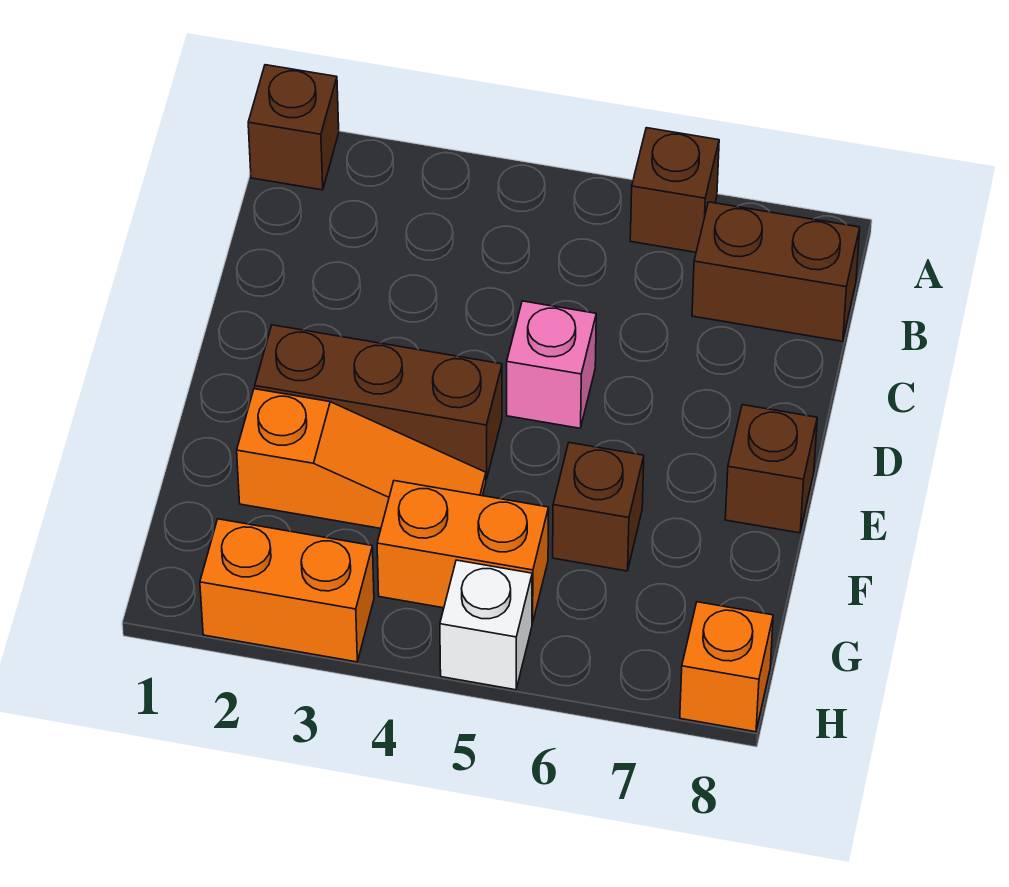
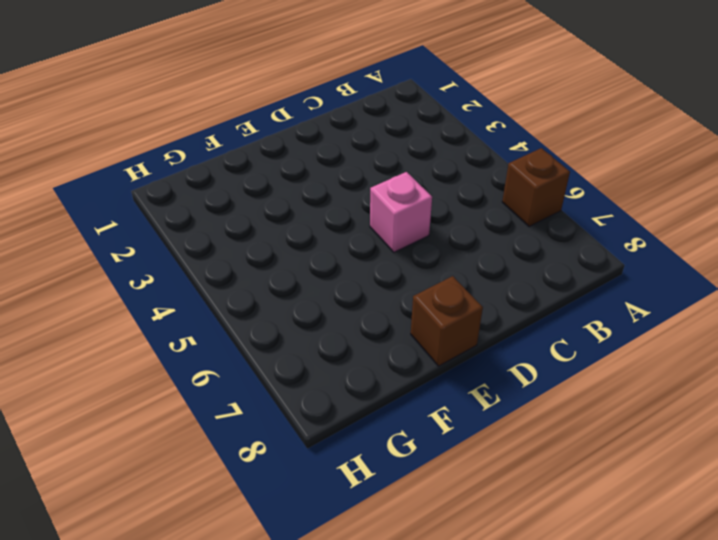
none -> brown 1x1 brick [248,65,339,190]
none -> brown 1x2 brick [692,202,860,341]
none -> brown 1x3 brick [255,325,502,479]

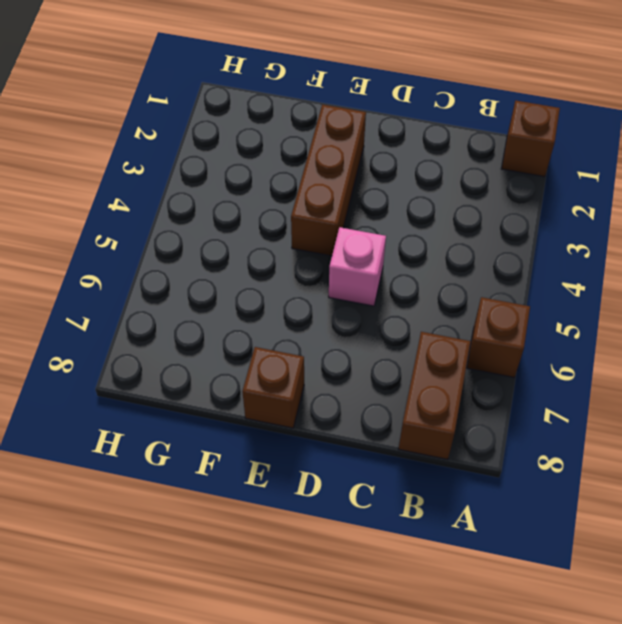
none -> orange 1x3 slope [237,389,486,528]
none -> brown 1x1 brick [553,443,644,571]
none -> orange 1x2 brick [377,481,549,623]

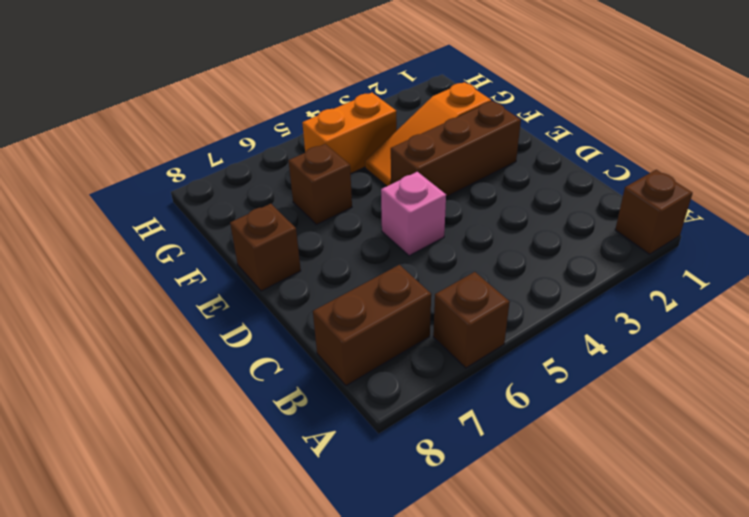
none -> orange 1x2 brick [200,519,374,662]
none -> white 1x1 brick [440,560,532,690]
none -> orange 1x1 brick [680,602,773,732]

